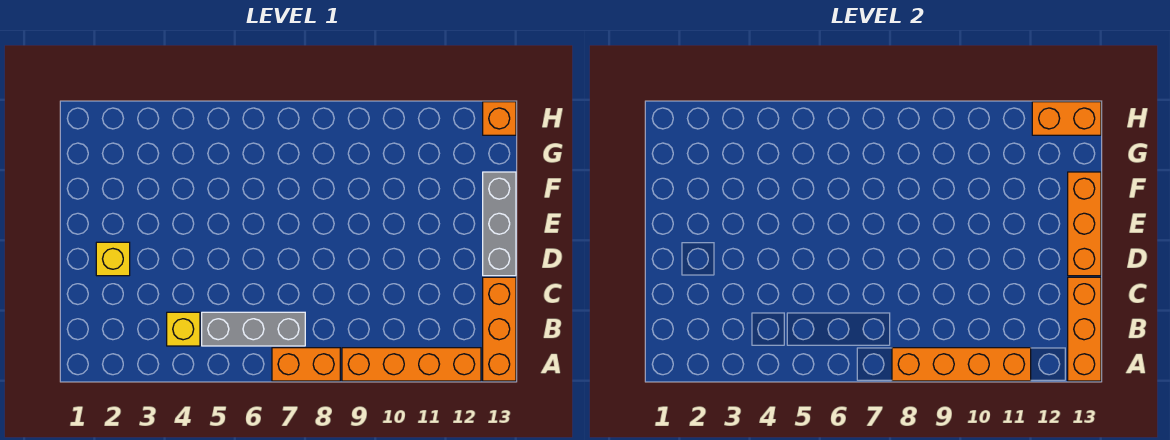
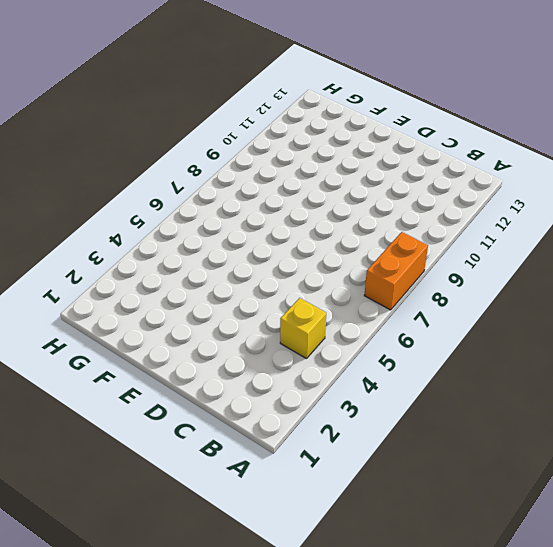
none -> orange 1x4 brick [342,348,481,381]
none -> orange 1x3 brick [483,277,516,381]
none -> grey 1x3 brick [202,312,305,346]

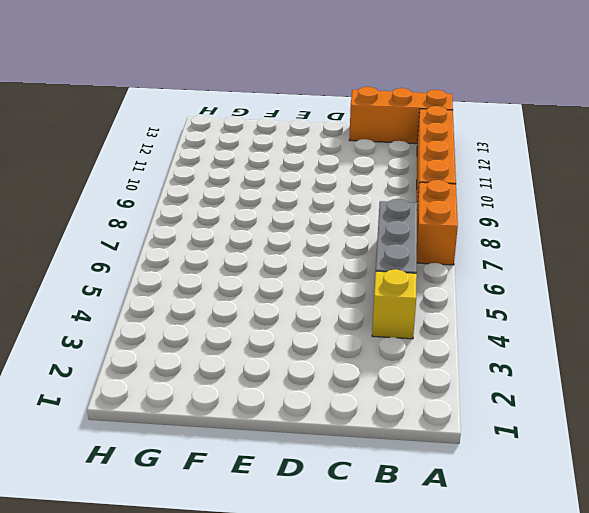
none -> yellow 1x1 brick [96,242,130,276]
none -> grey 1x3 brick [483,172,516,276]
none -> orange 1x1 brick [483,102,516,135]

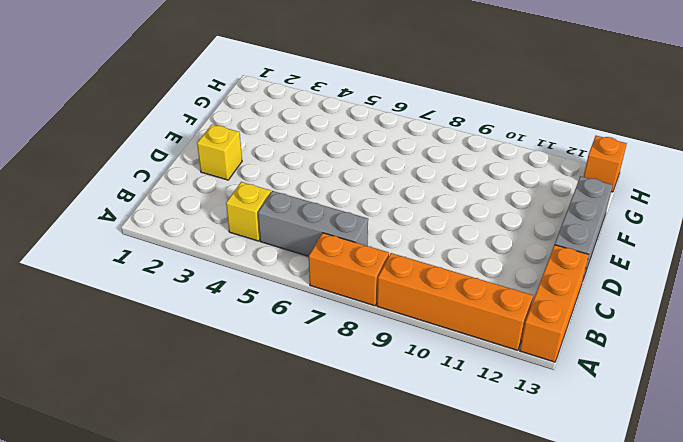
none -> orange 1x4 brick [892,348,1031,381]
none -> orange 1x3 brick [1068,277,1101,381]
none -> orange 1x3 brick [1068,172,1101,276]

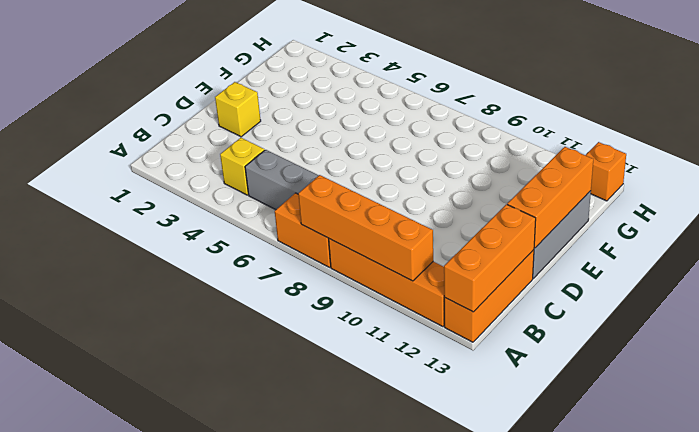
none -> orange 1x2 brick [1032,102,1101,135]

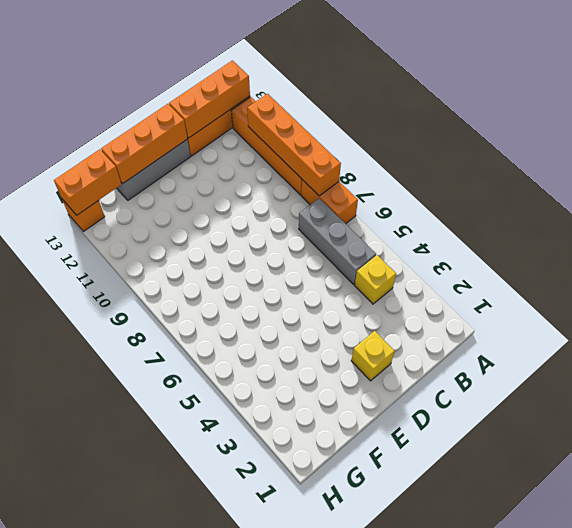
orange 1x2 brick [54,149,121,215] -> orange 1x2 brick turned to [1032,102,1101,135]

